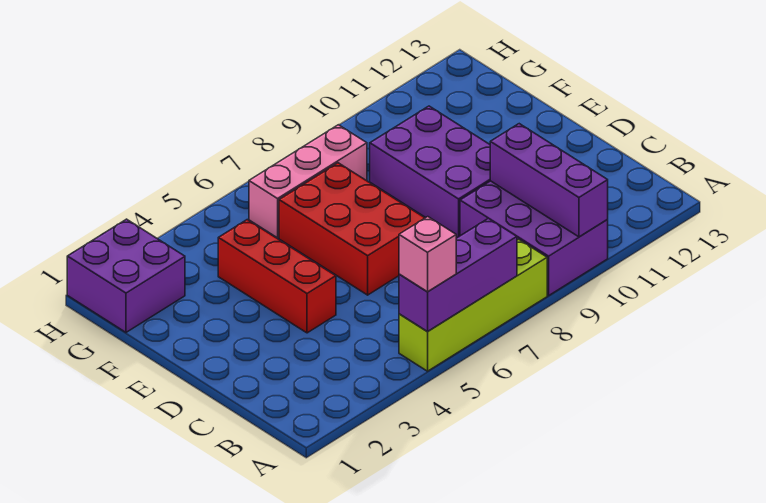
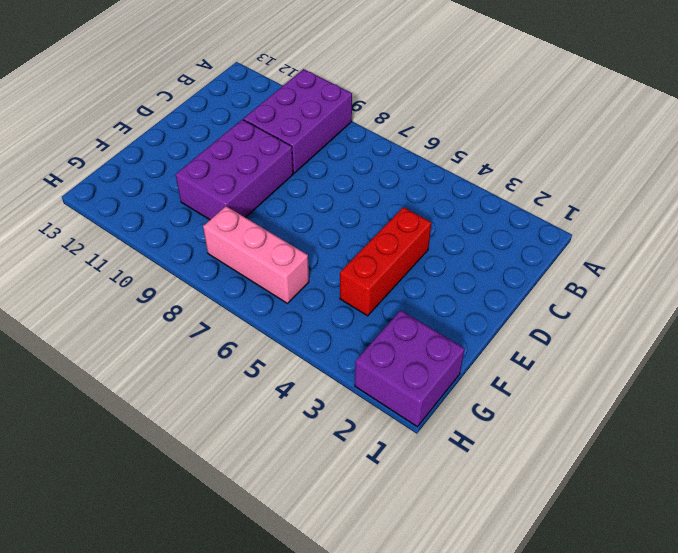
none -> lime 1x4 brick [399,239,547,371]
none -> red 2x3 brick [279,163,424,295]

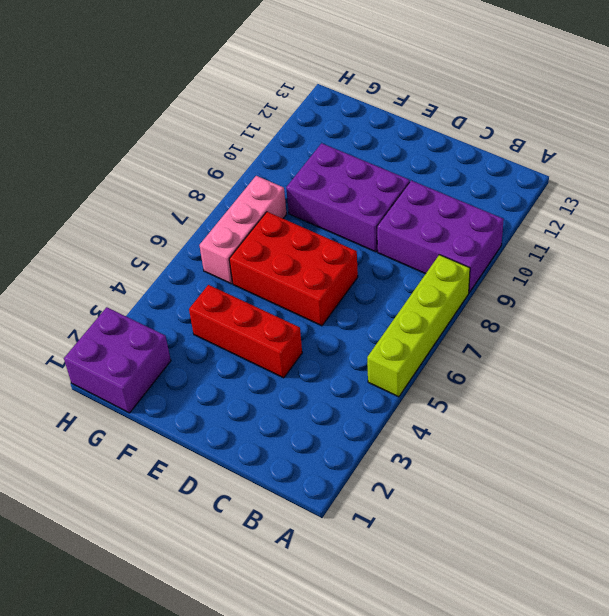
none -> purple 1x3 brick [399,218,517,331]
none -> purple 1x3 brick [490,124,608,237]

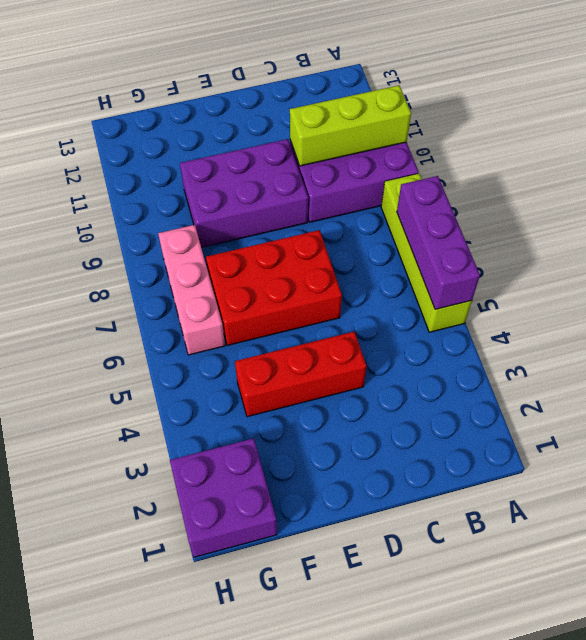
lime 1x3 brick [290,85,411,166] -> purple 1x3 brick [490,124,608,237]
none -> pink 1x1 brick [399,217,456,292]

